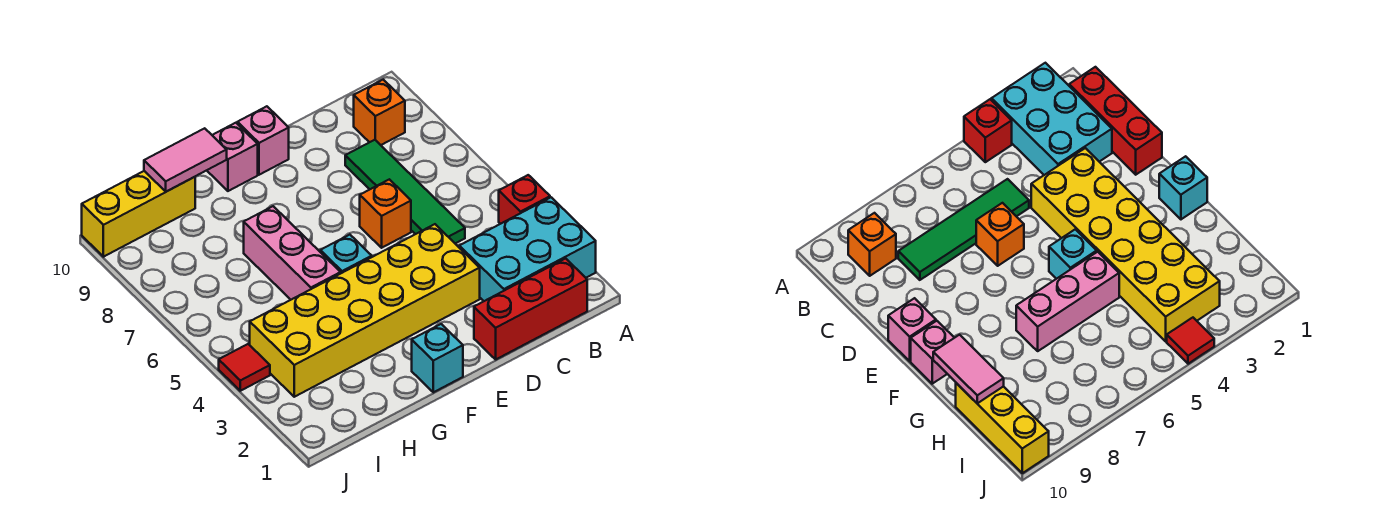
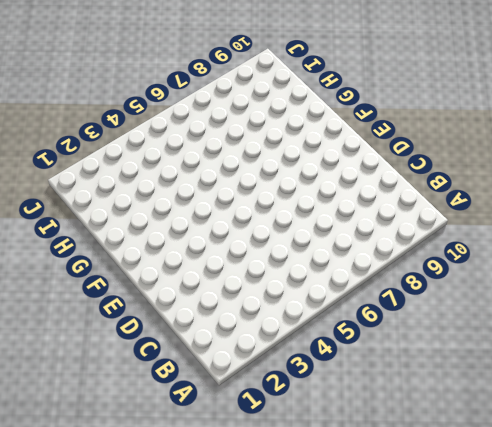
none -> cyan 2x3 brick [459,197,596,301]
none -> red 1x1 brick [499,175,550,224]
none -> red 1x3 brick [474,258,587,359]

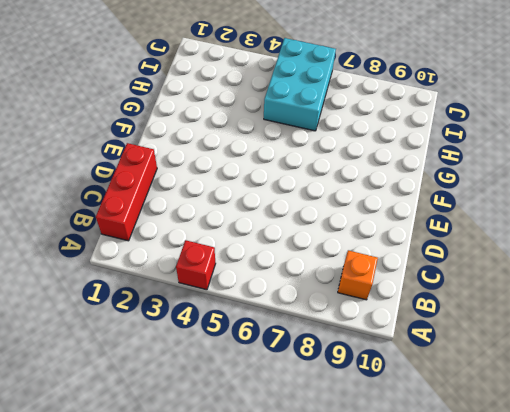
cyan 2x3 brick [264,38,336,131] -> cyan 2x3 brick moved to [459,197,596,301]
none -> green 1x4 tile [345,140,465,243]
none -> yellow 2x6 brick [250,224,480,397]
none -> orange 1x1 brick [360,179,411,248]

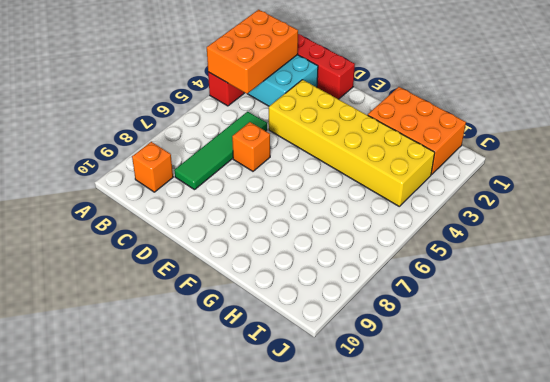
orange 2x3 brick [207,10,298,94] -> none
orange 2x3 brick [368,87,466,175] -> none
none -> pink 1x1 brick [237,106,289,175]
none -> cyan 1x1 brick [412,324,463,392]
none -> cyan 1x1 brick [320,235,372,273]

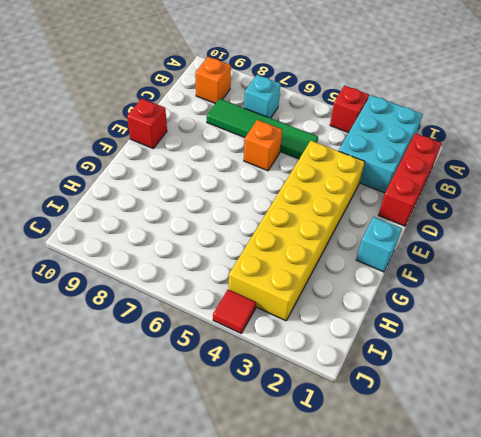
cyan 1x1 brick [244,75,281,118] -> cyan 1x1 brick moved to [320,235,372,273]
red 1x1 brick [127,99,167,148] -> pink 1x1 brick [237,106,289,175]
none -> pink 1x1 brick [207,123,258,191]
none -> pink 1x3 brick [244,206,341,300]
none -> yellow 1x3 brick [82,171,195,257]

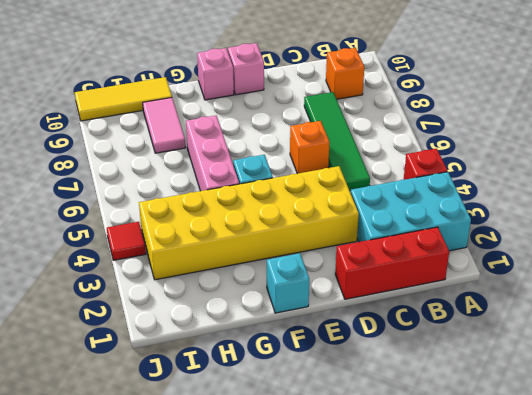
pink 1x2 tile [143,98,186,153] -> pink 1x2 tile turned to [144,128,227,192]
yellow 1x3 tile [75,77,172,121] -> yellow 1x3 brick [82,171,195,257]

